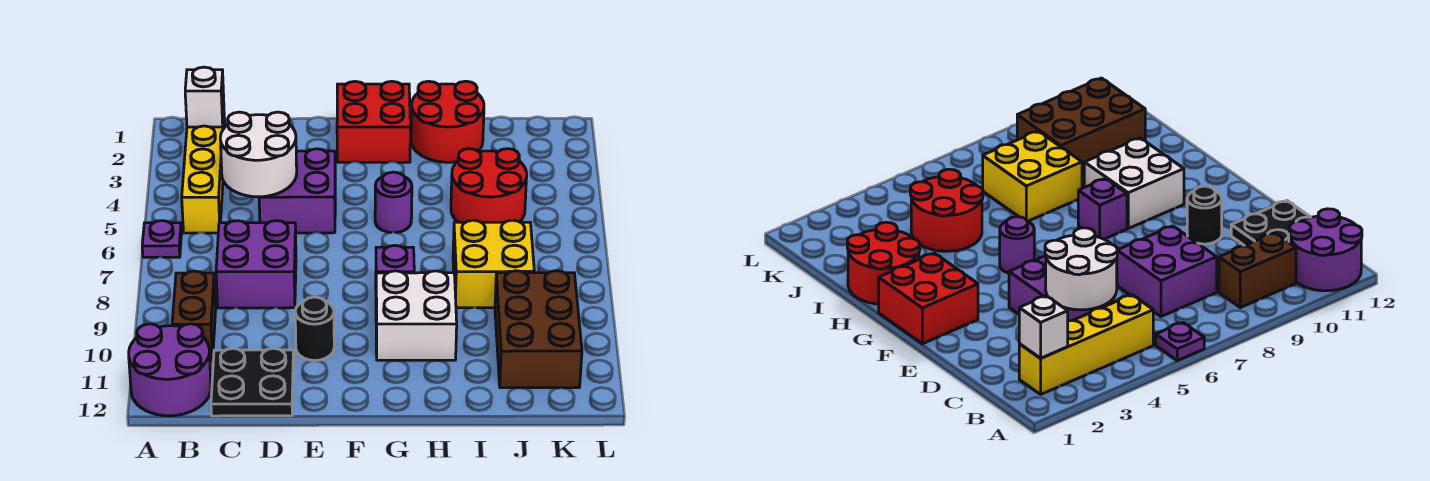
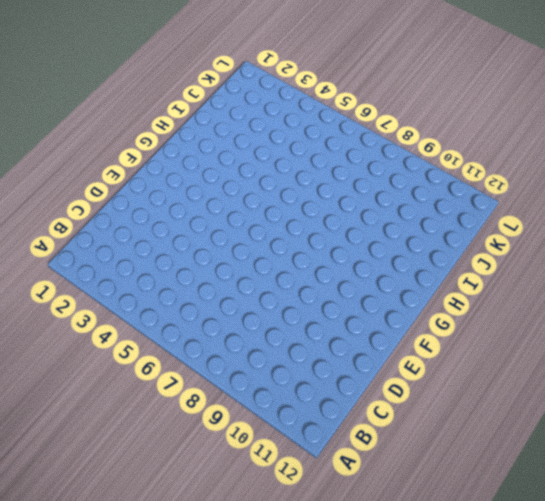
none -> purple 1x1 plate [142,221,182,257]
none -> purple 2x2 round brick [129,324,211,416]
none -> yellow 1x4 brick [182,113,225,233]

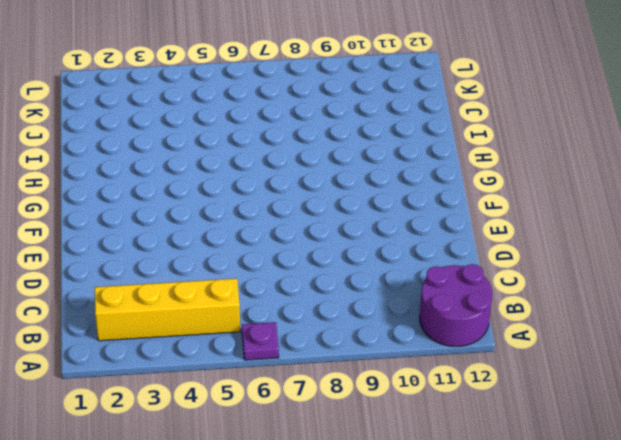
none -> brown 1x2 brick [172,271,216,361]
none -> purple 2x2 brick [216,221,296,308]
none -> black 2x2 plate [211,348,294,416]

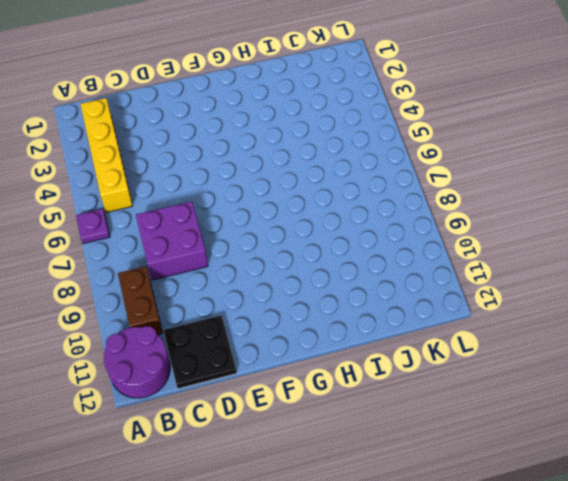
none -> purple 2x2 brick [259,149,335,233]
none -> black 1x1 round brick [295,297,334,361]
none -> red 2x2 brick [337,81,410,162]

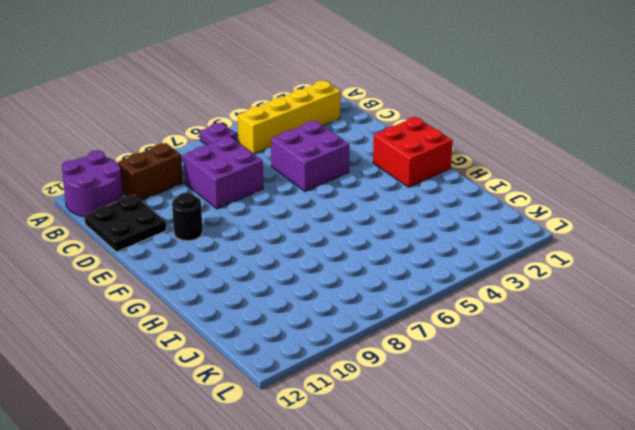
none -> purple 1x1 round brick [375,172,412,233]
none -> purple 1x1 brick [376,245,414,273]
none -> white 2x2 brick [376,271,457,360]

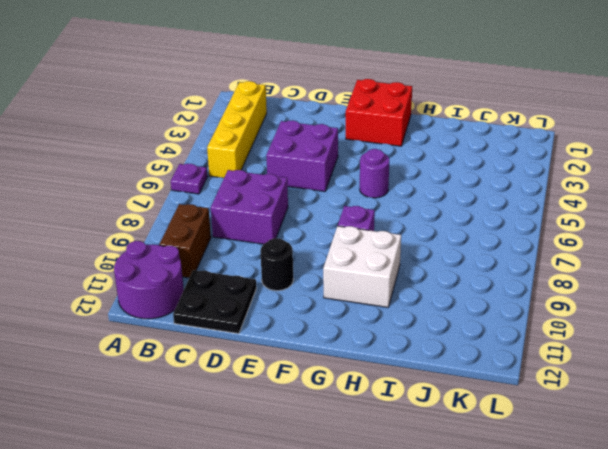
none -> red 2x2 round brick [411,81,484,162]
none -> red 2x2 round brick [451,149,527,222]
none -> yellow 2x2 brick [453,220,534,308]

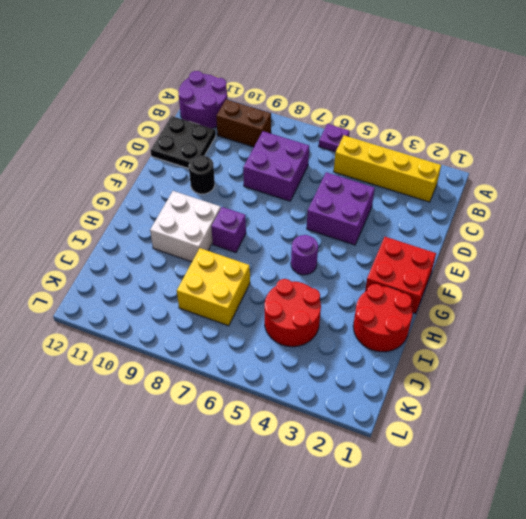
none -> brown 2x3 brick [495,271,582,388]
none -> white 1x1 brick [185,67,224,127]
none -> white 2x2 round brick [220,112,297,197]

